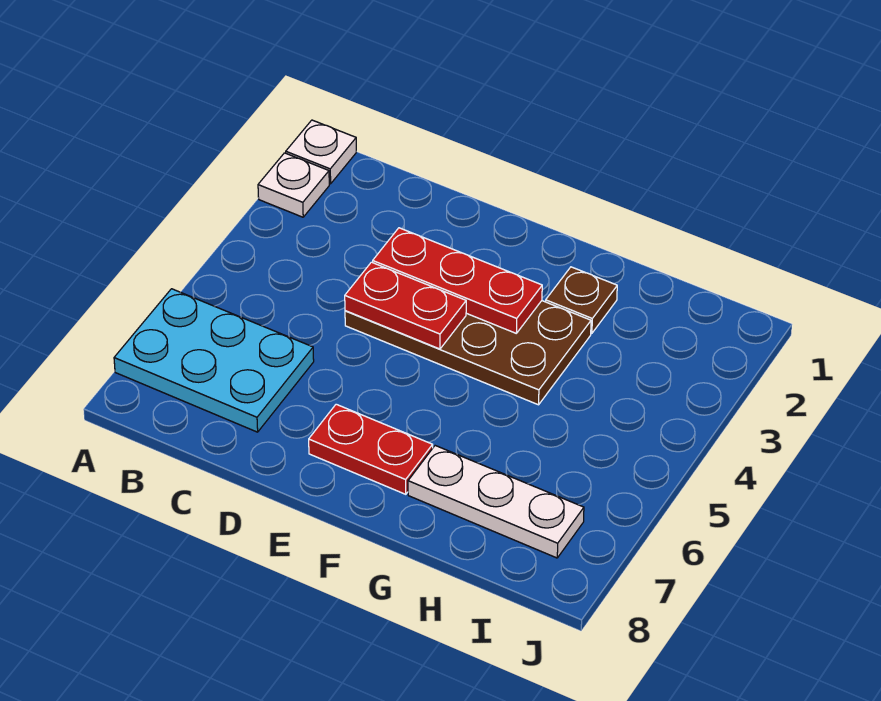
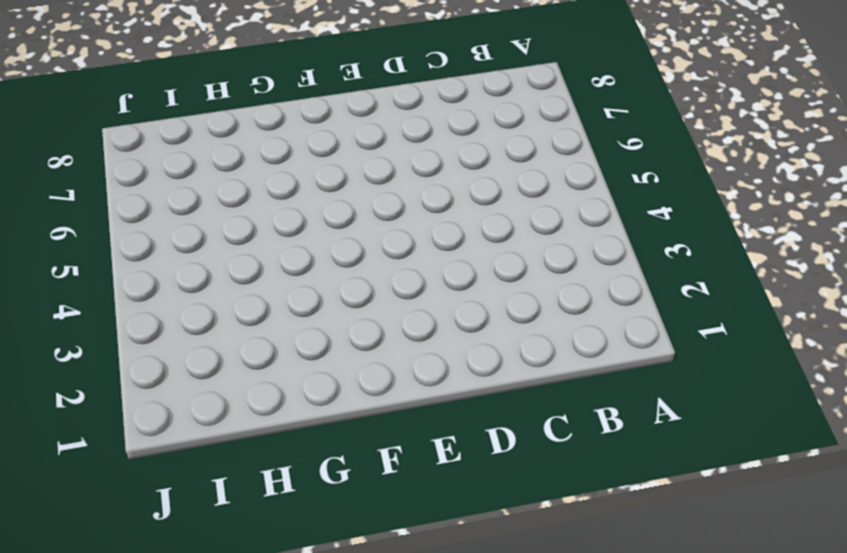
none -> white 1x1 plate [286,120,356,184]
none -> white 1x1 plate [258,153,329,217]

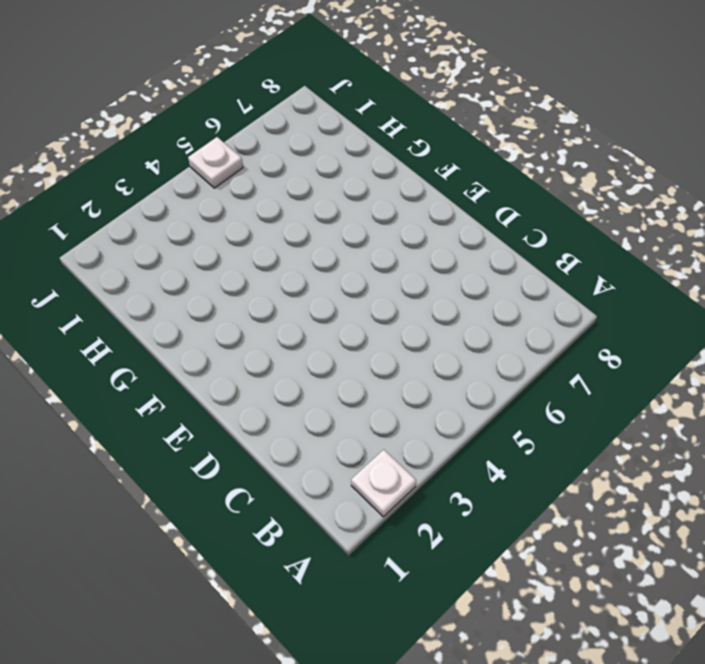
white 1x1 plate [188,137,243,188] -> white 1x1 plate moved to [286,120,356,184]
none -> cyan 2x3 plate [114,289,314,432]
none -> brown 2x4 plate [345,301,591,405]

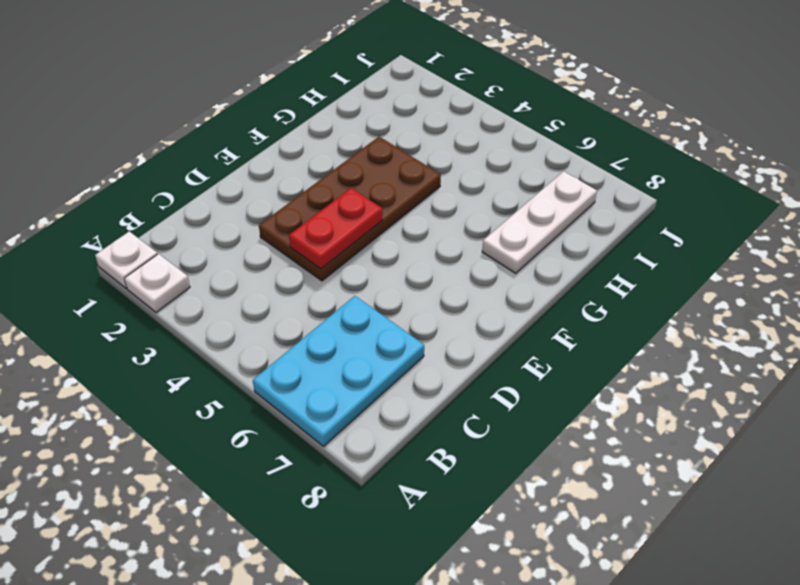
none -> red 1x2 plate [309,404,433,494]
none -> brown 1x1 plate [546,267,617,333]

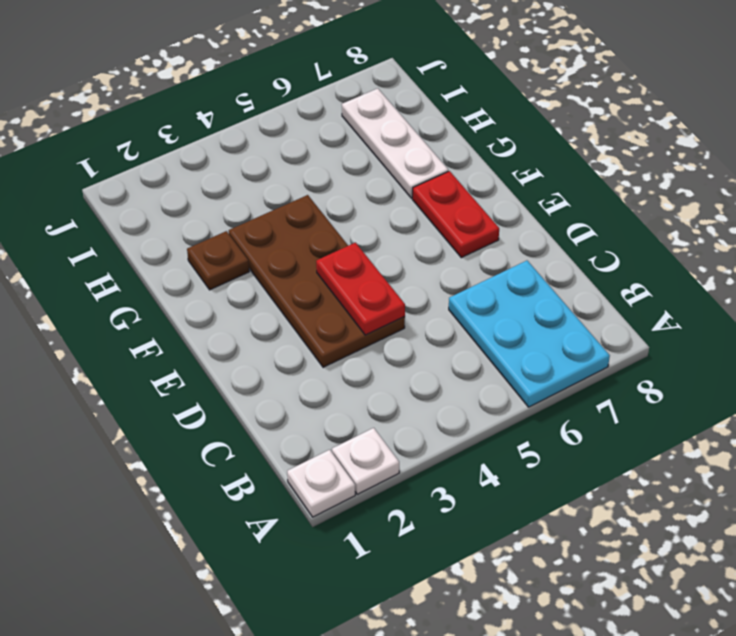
none -> red 1x3 plate [373,228,542,333]

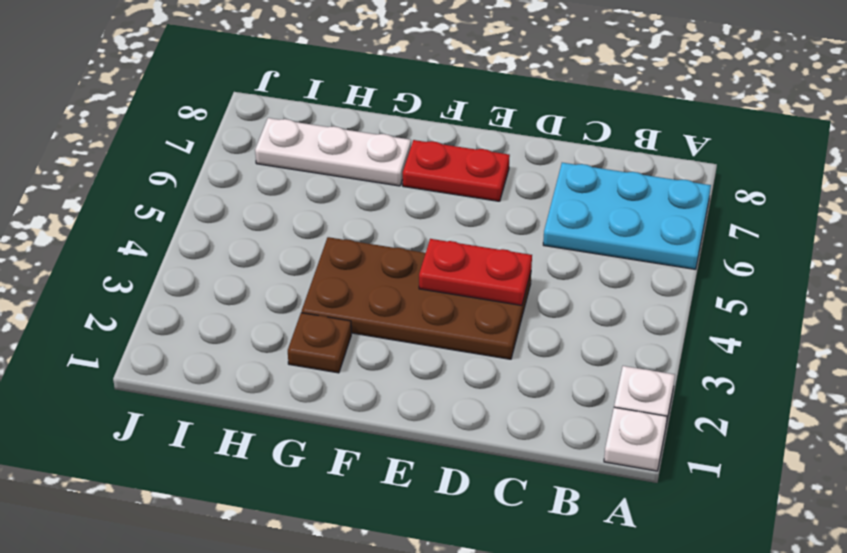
none -> red 1x3 plate [373,228,542,333]

